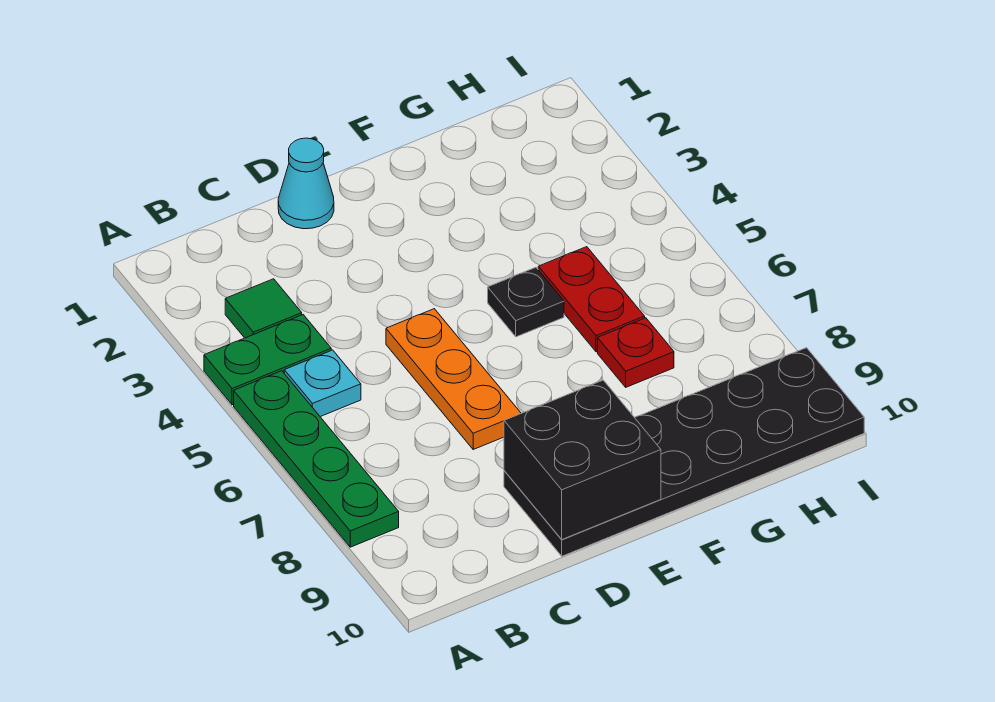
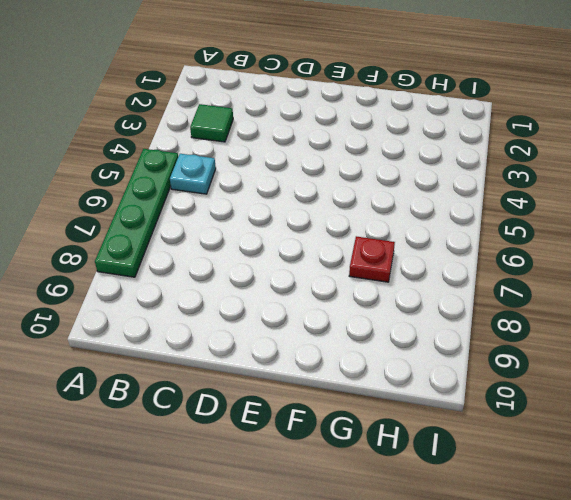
none -> green 1x2 plate [204,315,331,405]
none -> cyan 1x1 cone [278,138,334,229]

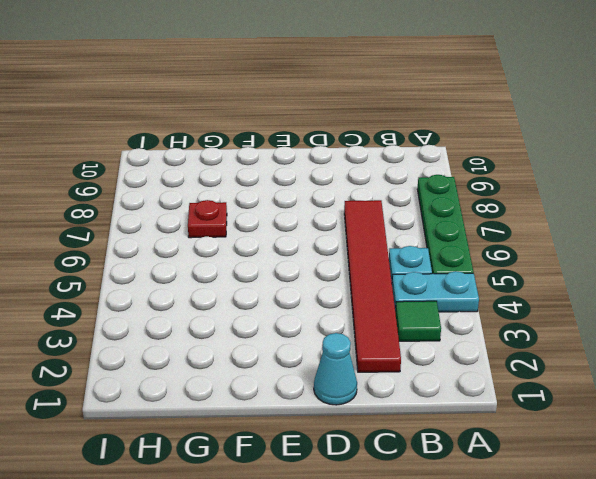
cyan 1x2 plate [392,271,479,312] -> green 1x2 plate [204,315,331,405]
red 1x6 tile [344,200,401,372] -> none
none -> orange 1x3 plate [386,309,521,449]
none -> black 2x6 plate [504,348,864,556]

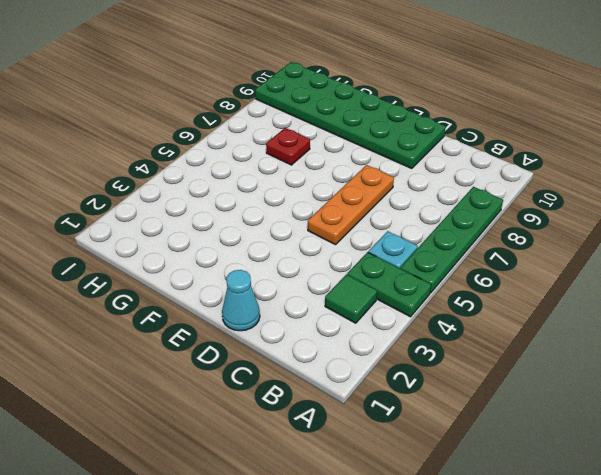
green 2x6 plate [255,62,446,168] -> black 2x6 plate [504,348,864,556]
none -> black 1x1 plate [488,267,564,337]
none -> red 1x2 plate [538,247,645,352]

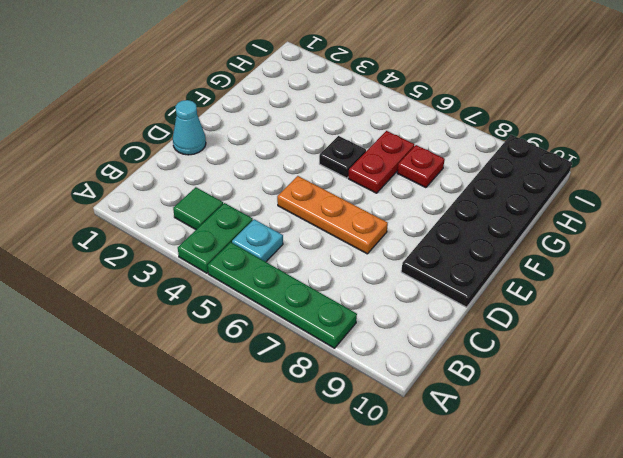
red 1x2 plate [348,131,414,193] -> red 1x2 plate turned to [538,247,645,352]
none -> black 2x2 brick [504,380,661,539]

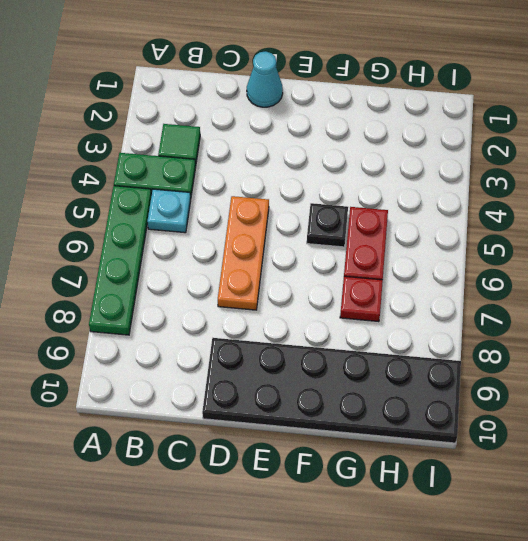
none -> black 2x2 brick [504,380,661,539]

